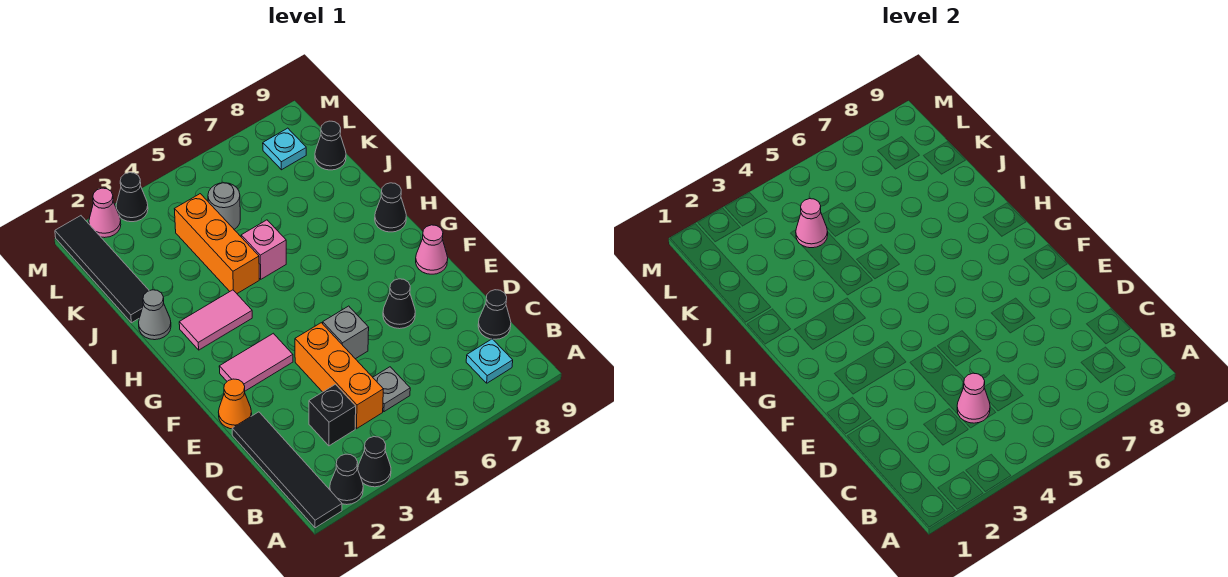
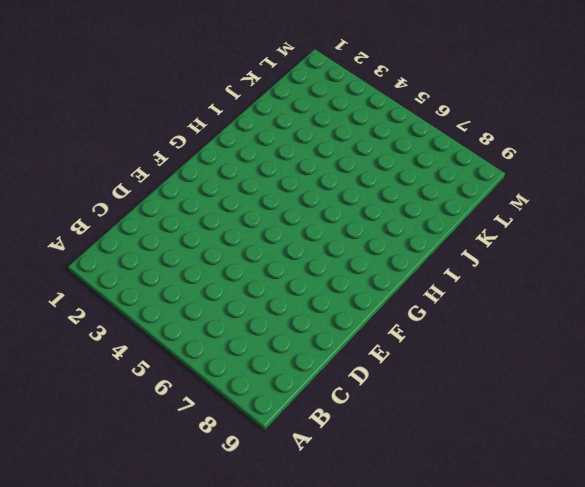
none -> black 1x4 tile [232,412,342,528]
none -> black 1x1 cone [330,454,363,505]
none -> black 1x1 cone [358,437,391,487]

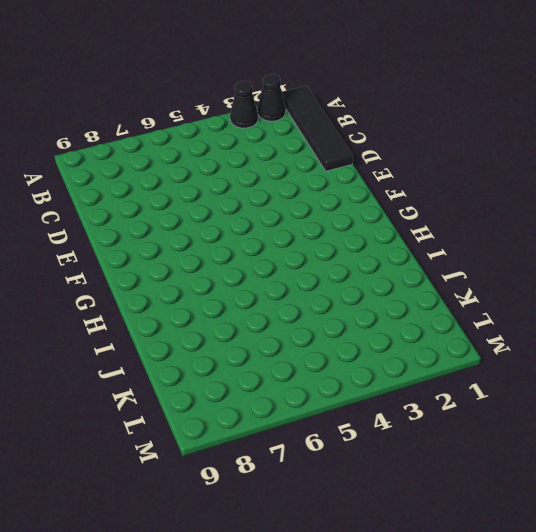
none -> cyan 1x1 plate [466,339,513,383]
none -> black 1x1 brick [309,384,356,446]
none -> orange 1x3 brick [295,323,383,429]

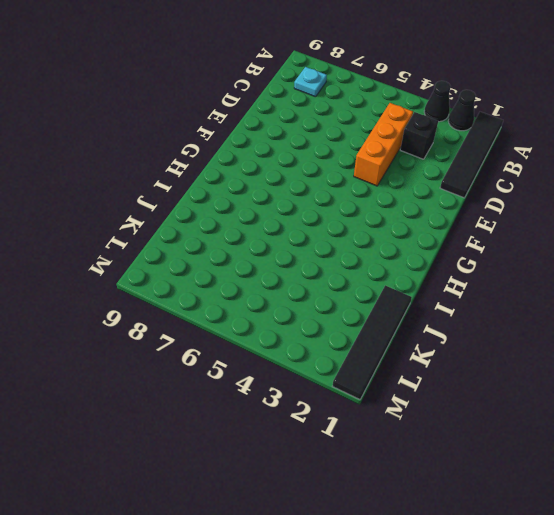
none -> grey 1x1 plate [373,367,410,412]
none -> black 1x1 cone [478,290,511,339]
none -> orange 1x1 cone [219,379,252,429]

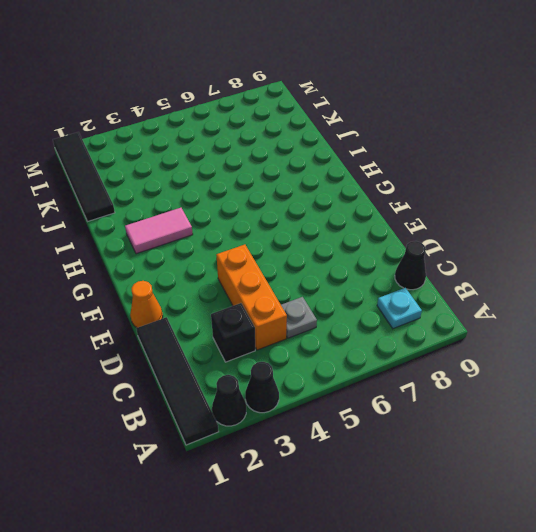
none -> grey 1x1 brick [323,306,369,359]
none -> black 1x1 cone [383,279,415,329]
none -> pink 1x2 tile [219,333,293,391]

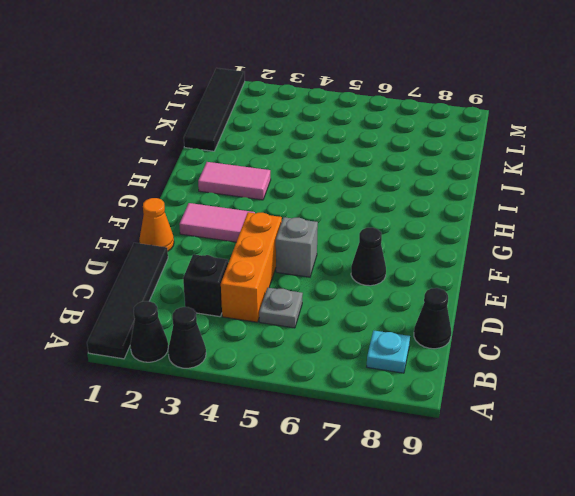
none -> pink 1x1 cone [416,225,448,274]
none -> black 1x1 cone [375,183,406,232]
none -> grey 1x1 cone [139,290,171,340]

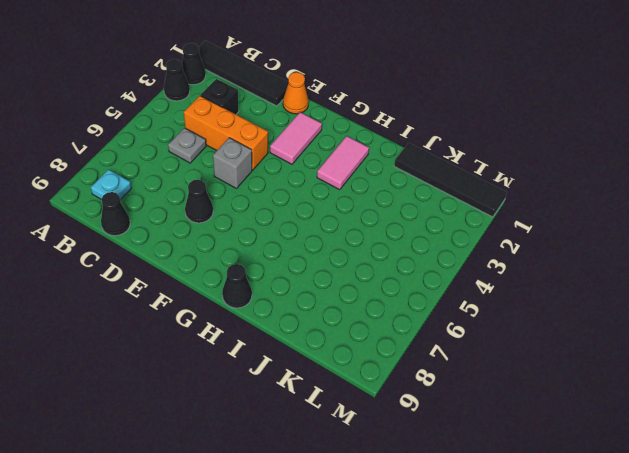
none -> pink 1x1 cone [416,225,448,274]
none -> grey 1x1 cone [139,290,171,340]
none -> orange 1x3 brick [175,194,259,293]

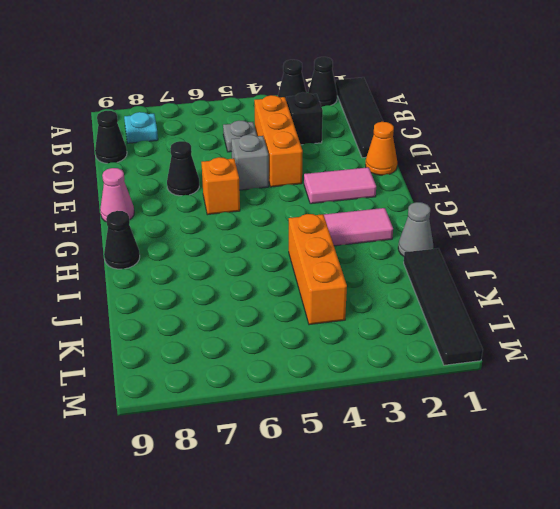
orange 1x1 brick [201,157,240,215] -> none
none -> pink 1x1 brick [241,220,286,279]
none -> grey 1x1 round brick [208,183,240,229]
none -> black 1x1 cone [315,121,346,170]

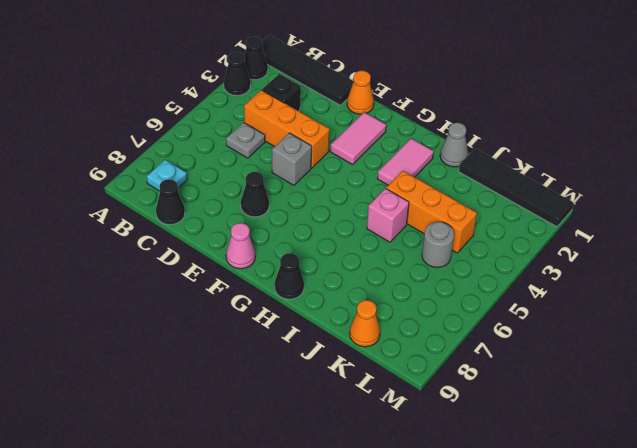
orange 1x1 cone [350,300,380,347] -> black 1x1 cone [315,121,346,170]
none -> cyan 1x1 plate [263,128,306,170]
none -> pink 1x1 cone [89,188,121,238]
none -> black 1x1 cone [116,173,148,222]

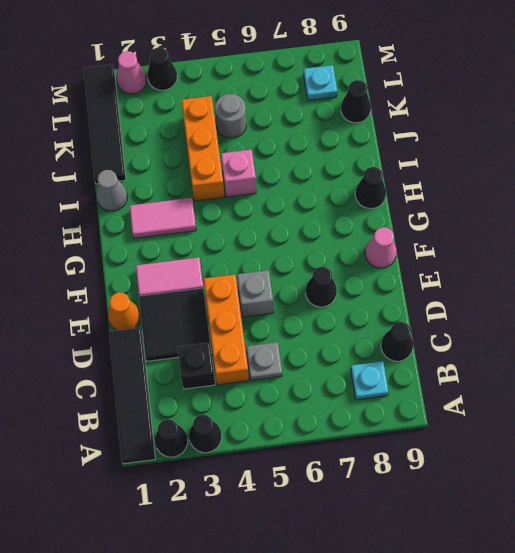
black 2x2 tile [139,288,210,361] -> none
none -> pink 1x1 cone [957,373,990,423]
none -> pink 1x1 cone [796,199,828,248]

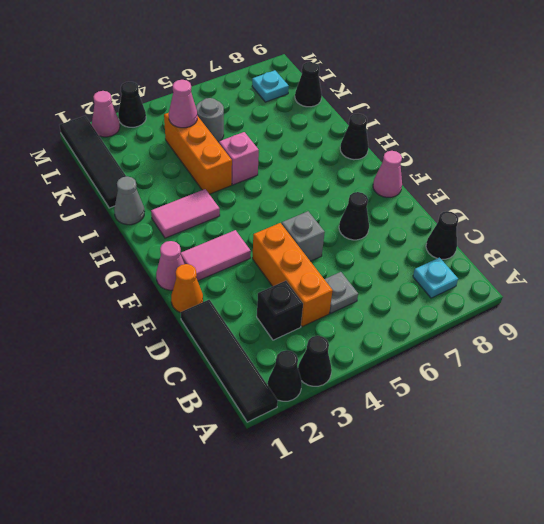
pink 1x1 cone [156,241,184,290] -> pink 1x1 cone moved to [957,373,990,423]

